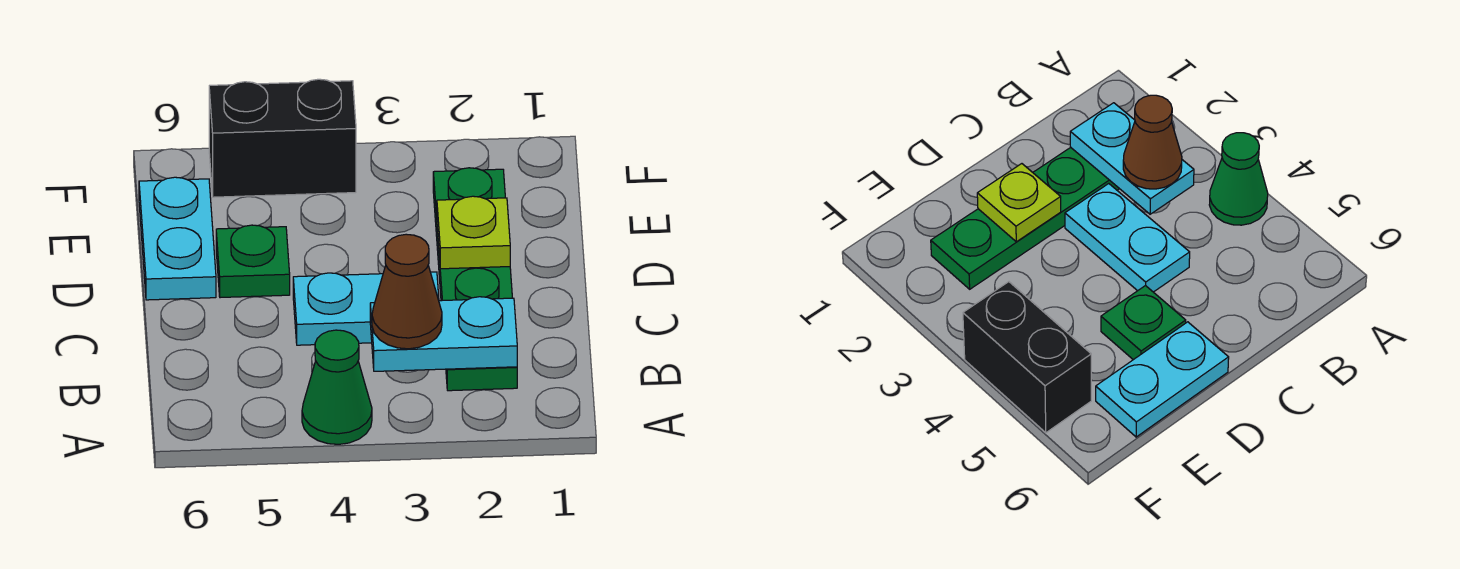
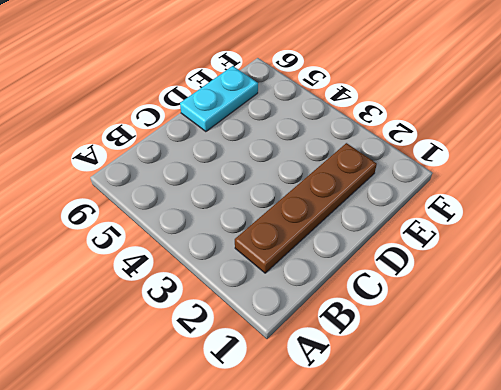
brown 1x4 plate [235,143,377,273] -> green 1x4 plate [433,168,517,391]
none -> green 1x1 cone [302,330,372,444]
none -> cyan 1x2 plate [293,272,439,345]

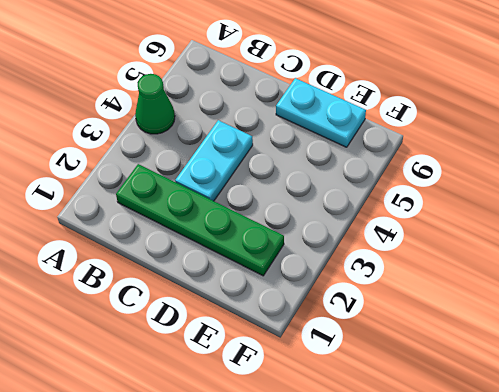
none -> green 1x1 plate [216,225,290,298]
none -> black 1x2 brick [209,79,356,197]

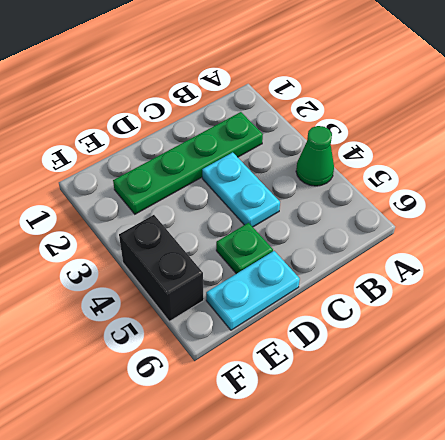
none -> cyan 1x2 plate [370,297,517,371]
none -> lime 1x1 plate [437,196,510,269]

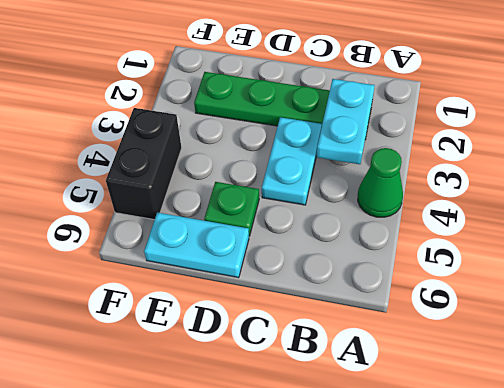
none -> lime 1x1 plate [437,196,510,269]
none -> brown 1x1 cone [372,234,442,349]

